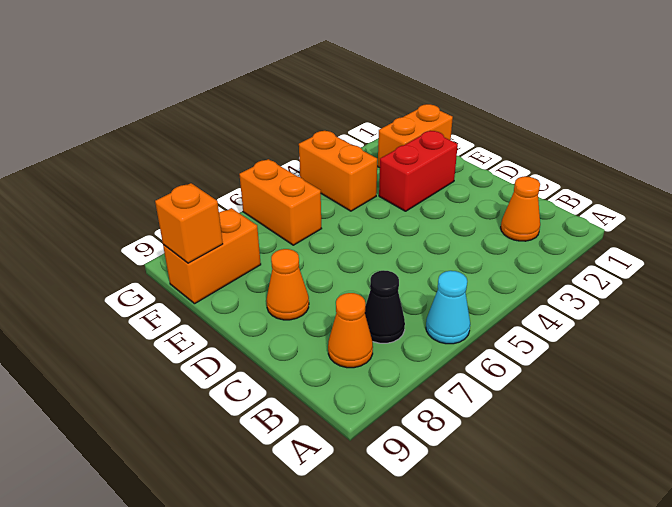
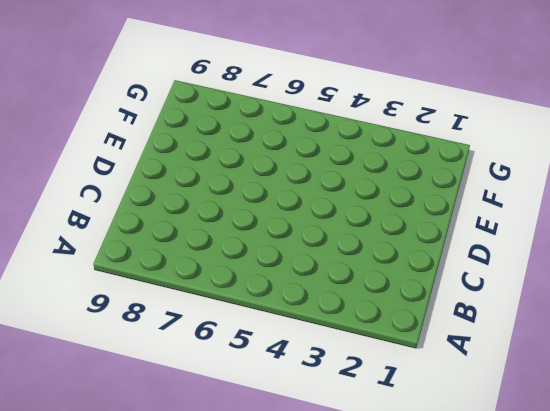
none -> cyan 1x1 cone [426,271,470,344]
none -> orange 1x1 cone [501,176,540,241]

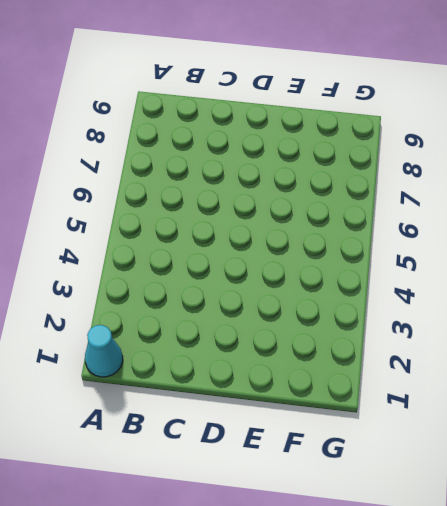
cyan 1x1 cone [85,325,123,377] -> cyan 1x1 cone moved to [426,271,470,344]
none -> orange 1x1 cone [501,176,540,241]
none -> black 1x1 cone [365,270,405,343]

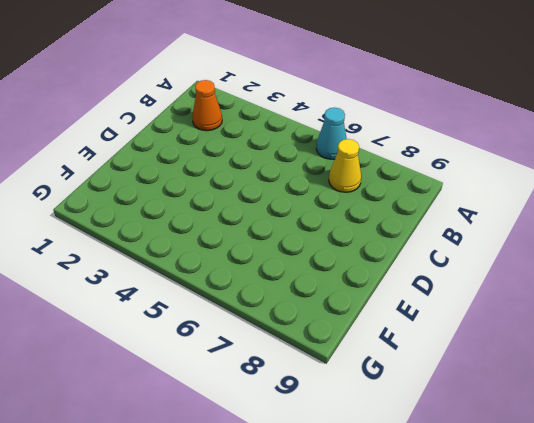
yellow 1x1 cone [329,139,361,192] -> black 1x1 cone [365,270,405,343]
none -> orange 1x1 cone [328,293,373,368]
none -> orange 1x1 cone [266,249,309,320]

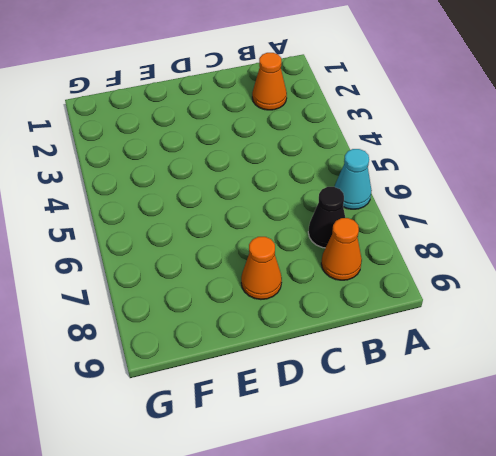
none -> red 1x2 brick [379,131,458,211]
none -> orange 1x2 brick [378,104,453,168]

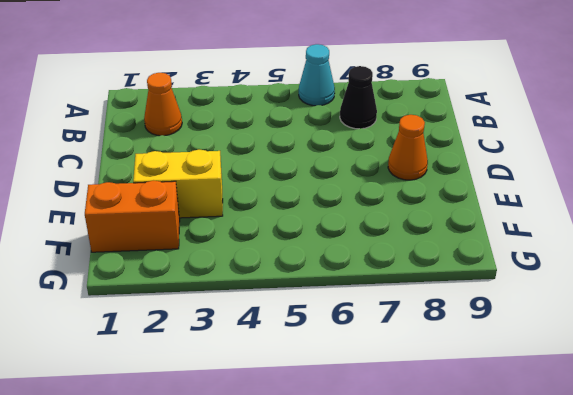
yellow 1x2 brick [133,149,223,218] -> red 1x2 brick [379,131,458,211]
none -> orange 1x1 cone [328,293,373,368]
none -> orange 1x2 brick [299,131,377,211]

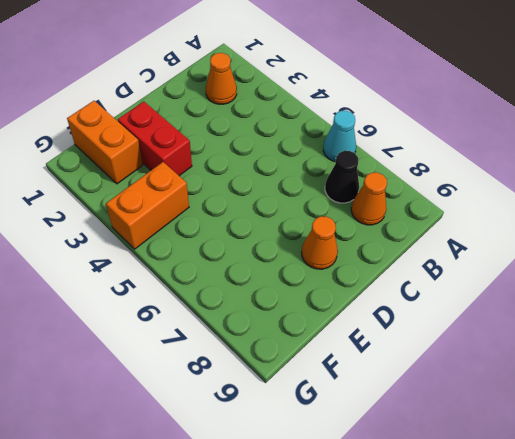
none -> orange 1x2 brick [239,159,322,245]
none -> orange 1x2 brick [163,208,261,304]

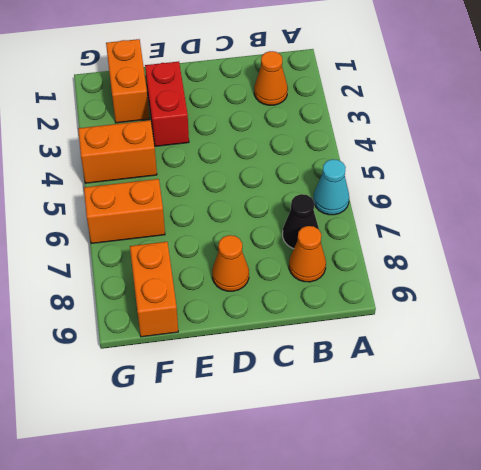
none -> orange 1x1 brick [155,183,223,263]

